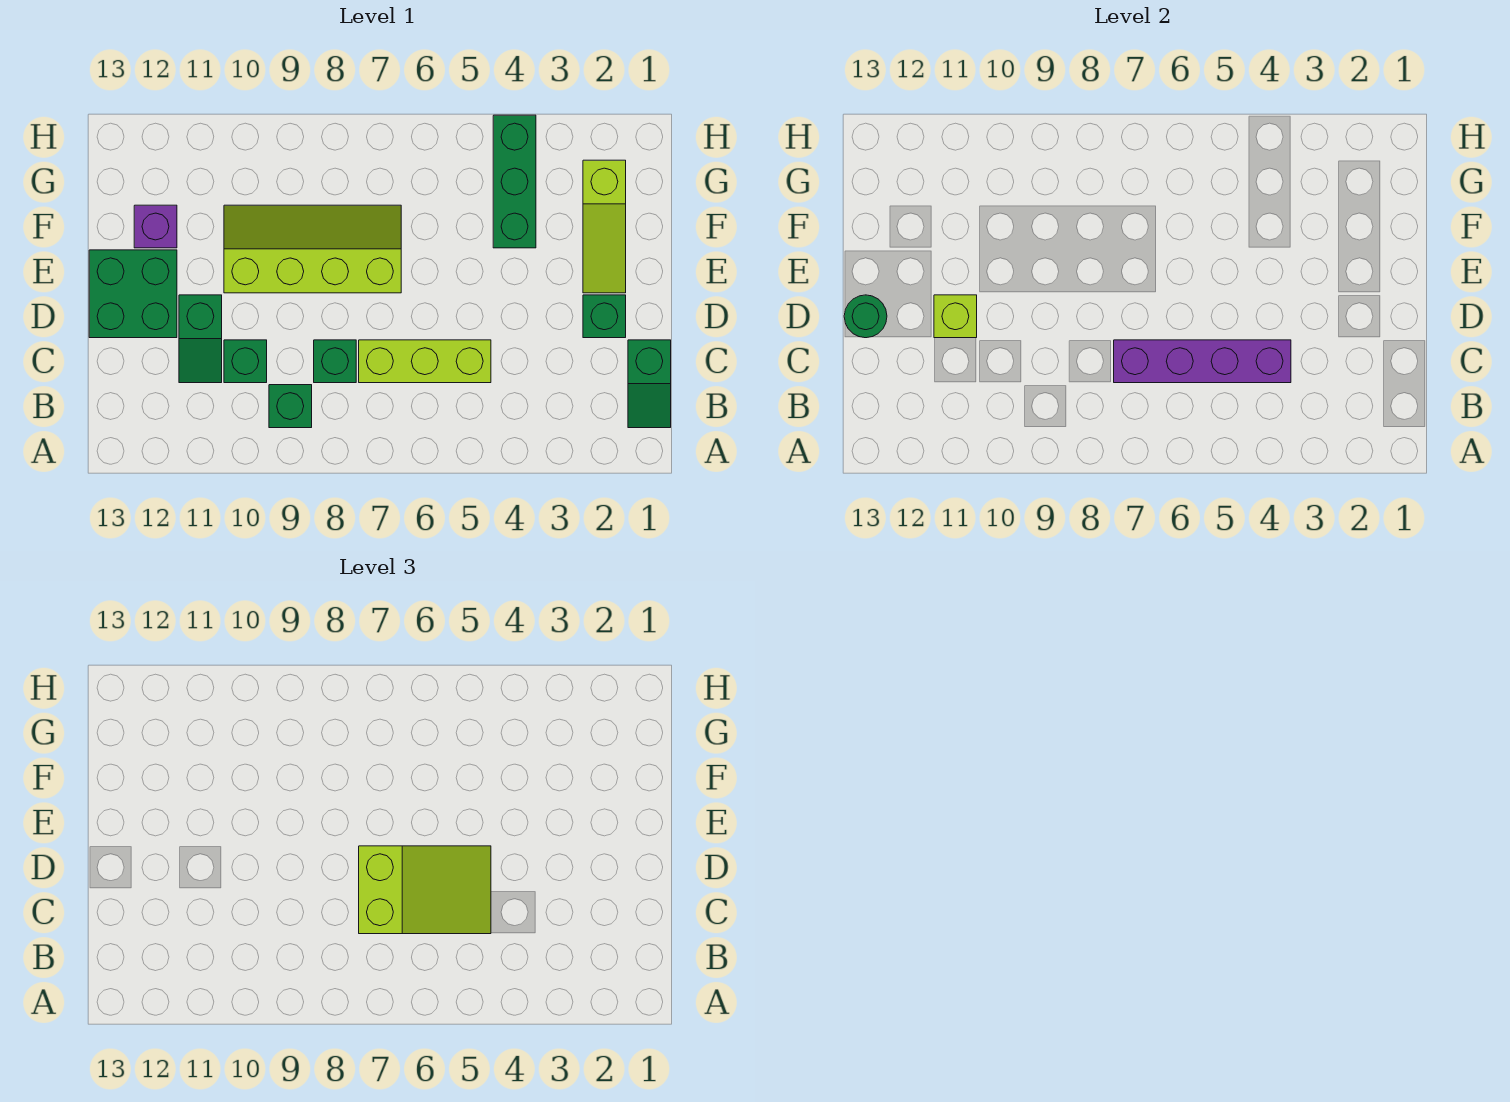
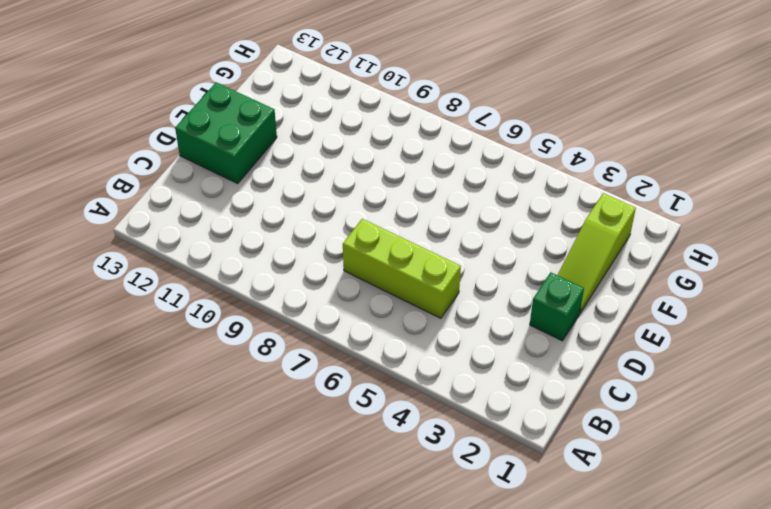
none -> green 1x2 slope [628,340,671,428]
none -> green 1x1 brick [269,385,312,428]
none -> green 1x1 brick [314,340,356,383]

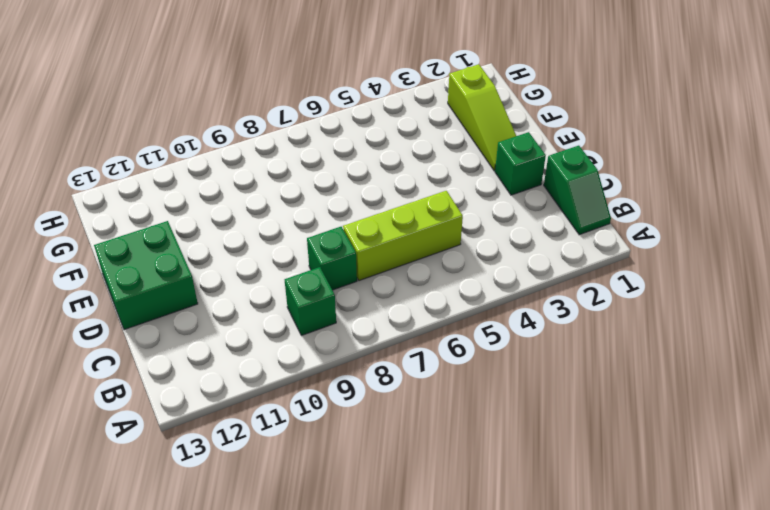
none -> green 1x1 brick [224,340,267,383]
none -> green 1x2 slope [179,295,222,383]
none -> lime 2x4 slope [224,205,401,293]

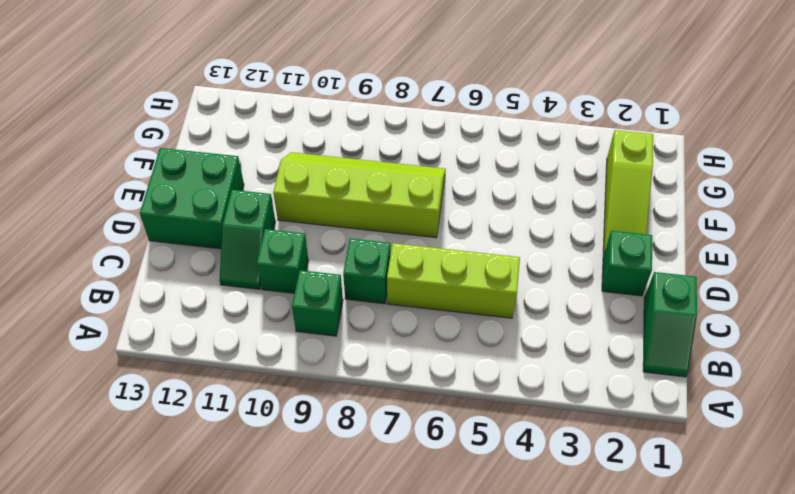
none -> green 1x3 brick [493,115,536,248]
none -> purple 1x1 brick [134,205,177,248]
none -> purple 1x4 brick [1114,340,1291,383]

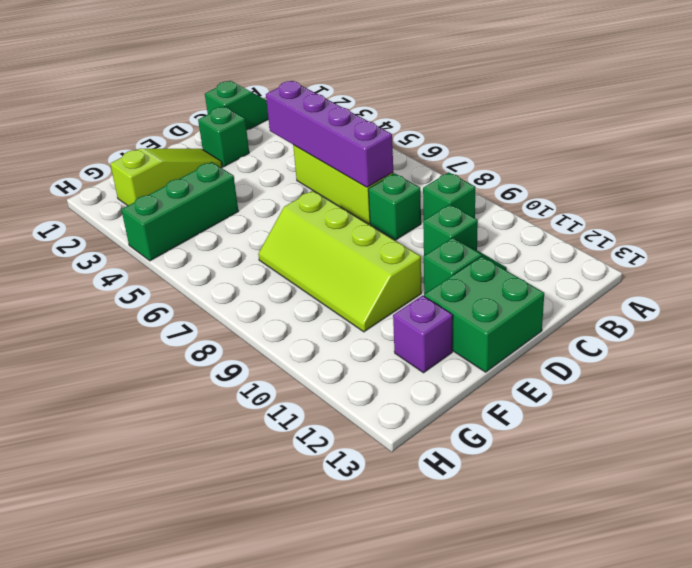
none -> lime 1x1 brick [934,295,977,338]
none -> green 1x1 round brick [844,295,887,338]
none -> lime 2x3 slope [359,846,491,934]

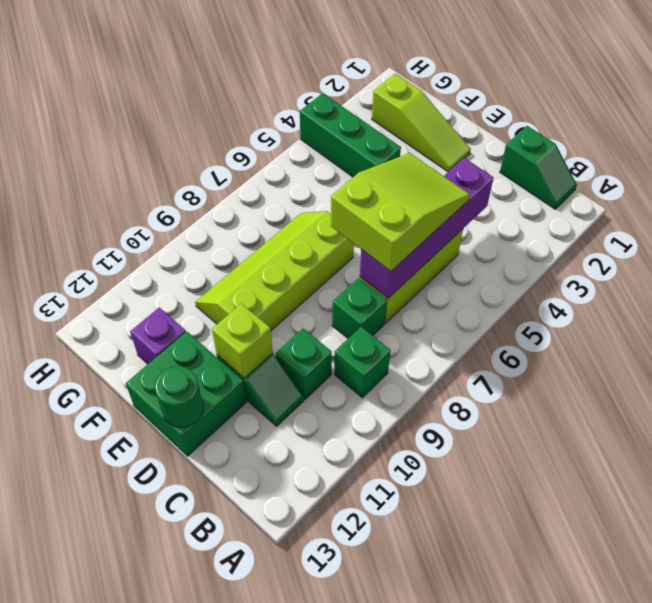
none -> green 1x1 brick [583,295,626,338]

